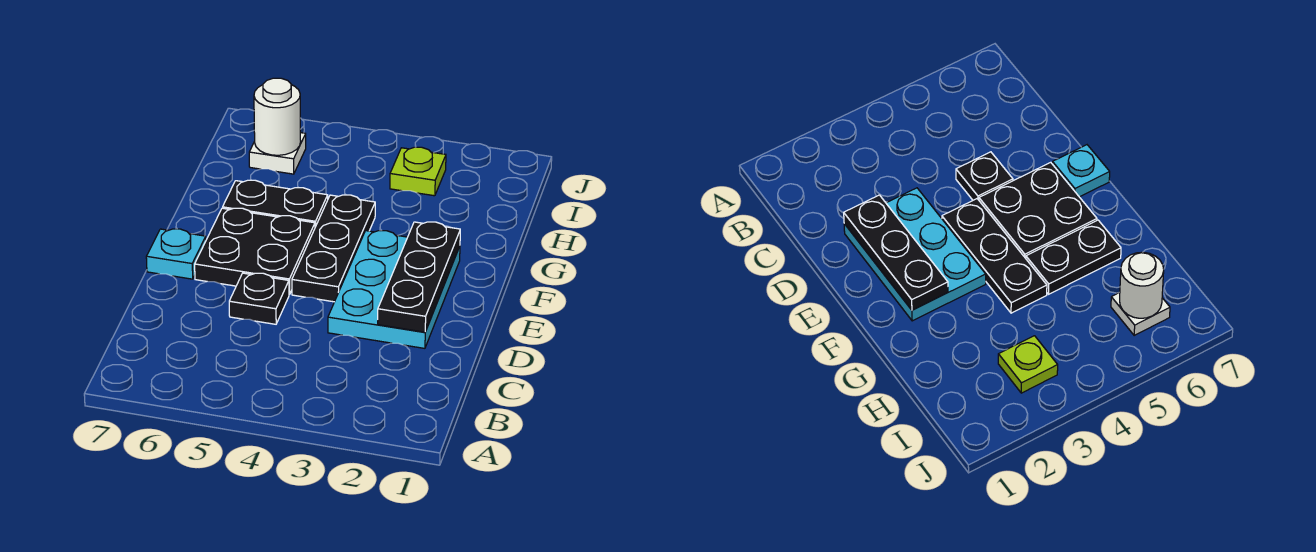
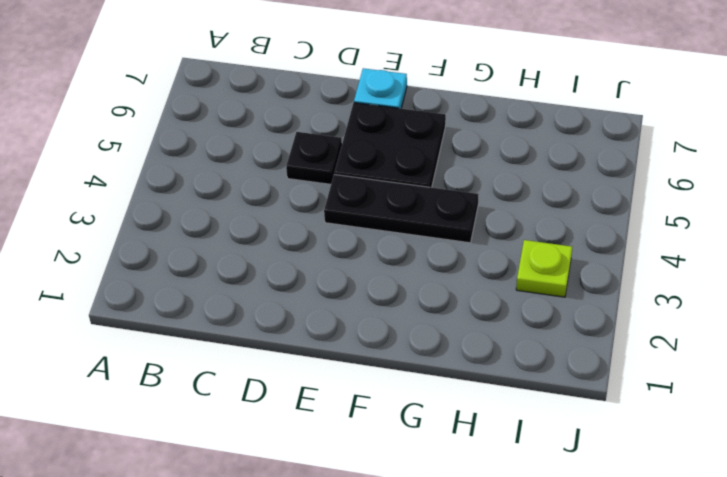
none -> cyan 2x3 plate [328,231,460,348]
none -> black 1x2 plate [223,180,328,227]

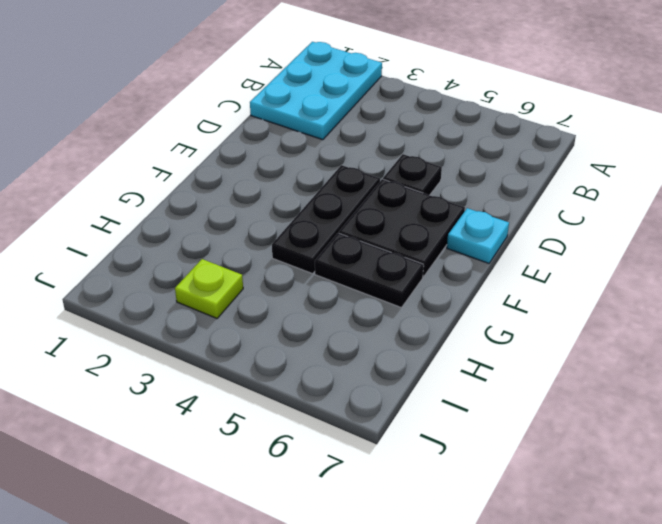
cyan 2x3 plate [250,42,382,140] -> cyan 2x3 plate moved to [328,231,460,348]
none -> white 1x1 plate [249,133,306,174]
none -> black 1x3 plate [378,222,460,332]

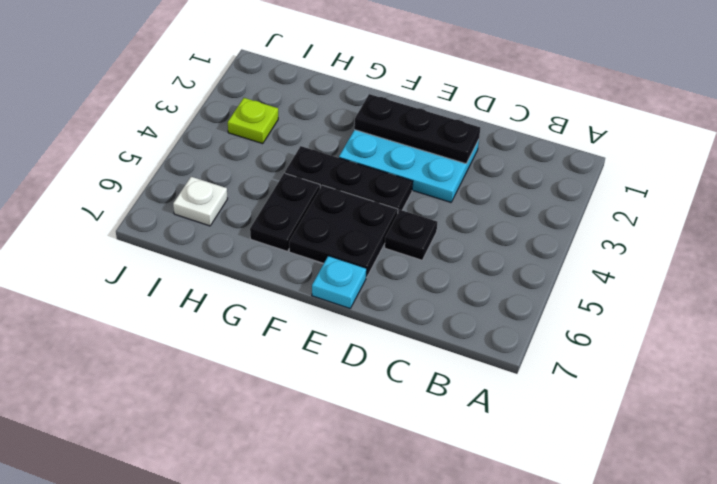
none -> white 1x1 round brick [254,78,301,155]

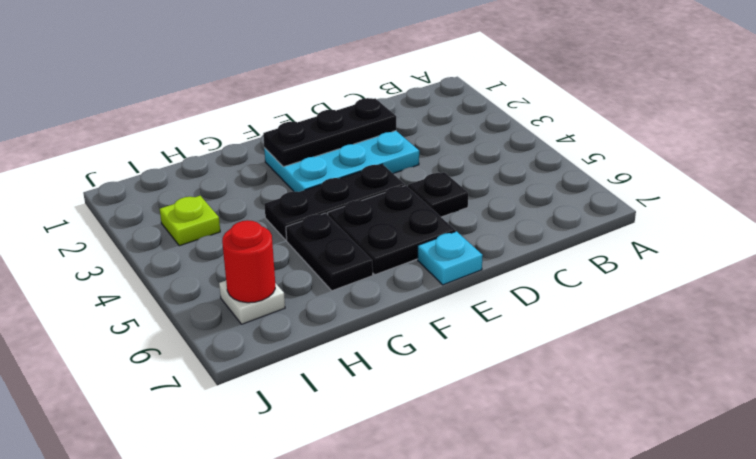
red 1x1 round brick [222,220,275,303] -> white 1x1 round brick [254,78,301,155]

